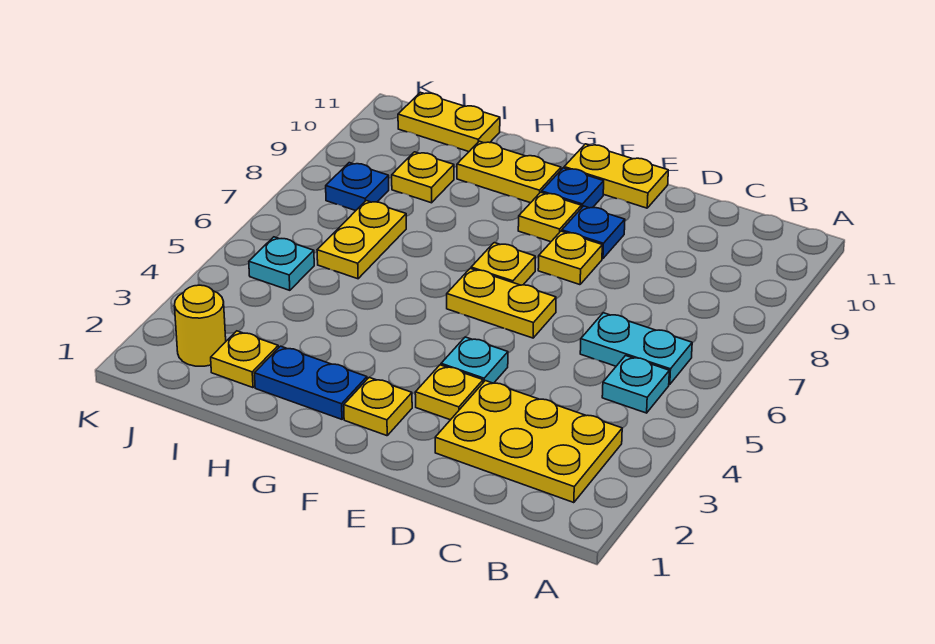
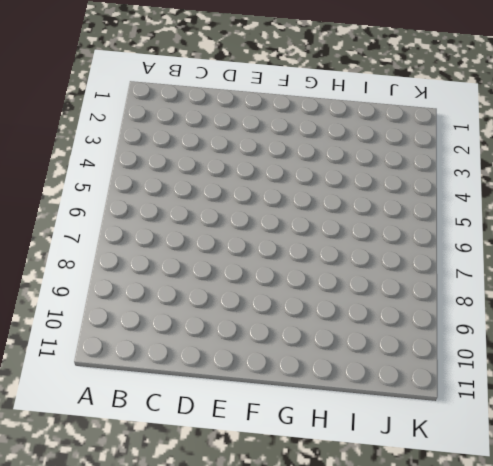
none -> yellow 2x3 plate [435,381,622,503]
none -> cyan 1x1 plate [602,356,669,413]
none -> cyan 1x2 plate [580,313,692,385]

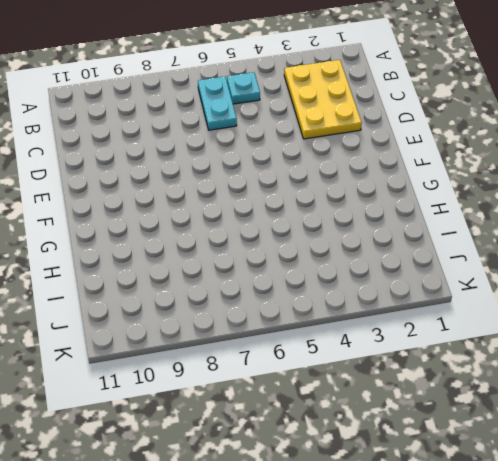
none -> yellow 1x1 plate [415,365,483,420]
none -> cyan 1x1 plate [441,337,508,383]
none -> yellow 1x2 plate [447,268,556,338]

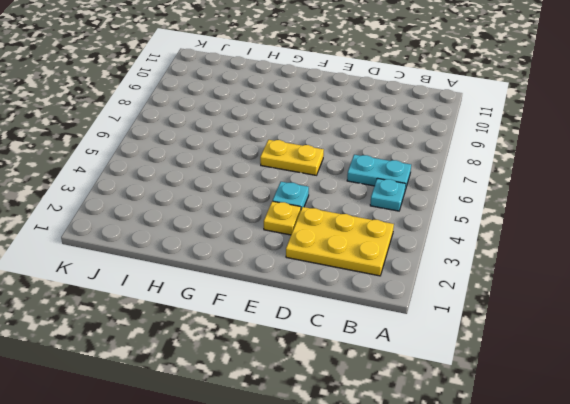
none -> yellow 1x1 plate [538,231,602,285]
none -> blue 1x1 plate [562,206,625,259]
none -> yellow 1x2 plate [564,144,668,208]

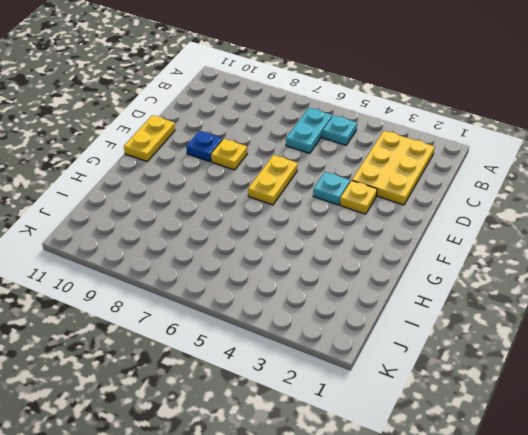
none -> yellow 1x1 plate [344,377,412,436]
none -> yellow 1x1 plate [471,243,535,285]
none -> yellow 1x1 plate [518,192,581,242]

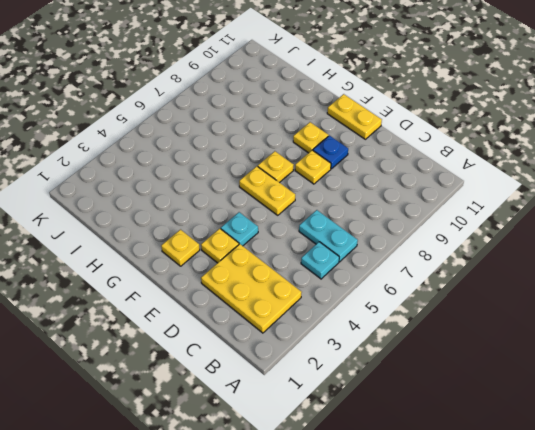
none -> blue 1x1 plate [542,168,604,208]
none -> blue 1x2 plate [254,346,367,419]
none -> yellow 1x2 plate [457,141,561,203]

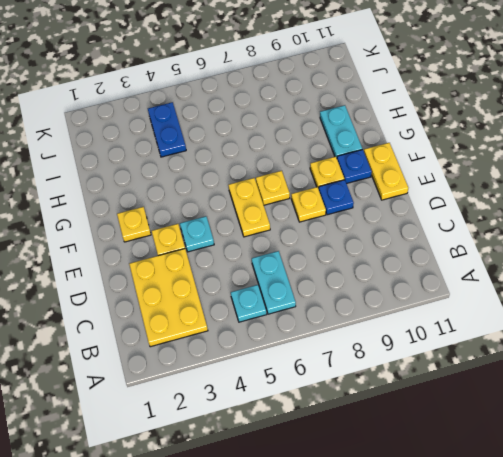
cyan 1x2 plate [320,105,362,157] -> yellow 1x2 plate [457,141,561,203]
blue 1x2 plate [148,102,186,157] -> blue 1x2 plate moved to [254,346,367,419]
none -> yellow 1x1 plate [211,331,278,388]
none -> yellow 1x2 plate [317,201,406,279]
none -> yellow 1x1 plate [392,152,454,203]

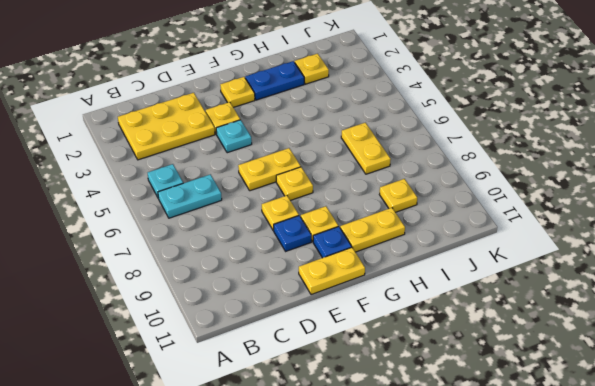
none -> yellow 1x2 plate [398,92,500,152]
none -> yellow 1x1 round brick [174,285,226,366]
none -> cyan 1x1 plate [249,237,314,290]

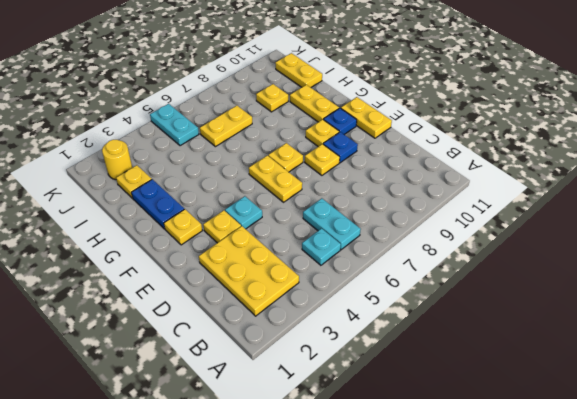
cyan 1x2 plate [150,104,199,146] -> cyan 1x1 plate [249,237,314,290]
none -> blue 1x1 plate [326,163,389,210]

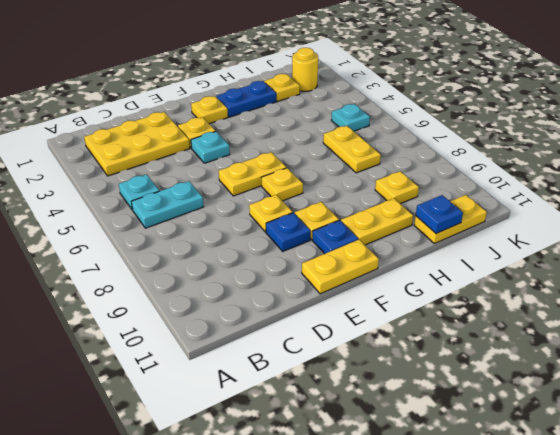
blue 1x1 plate [416,195,463,234] -> blue 1x1 plate moved to [326,163,389,210]

